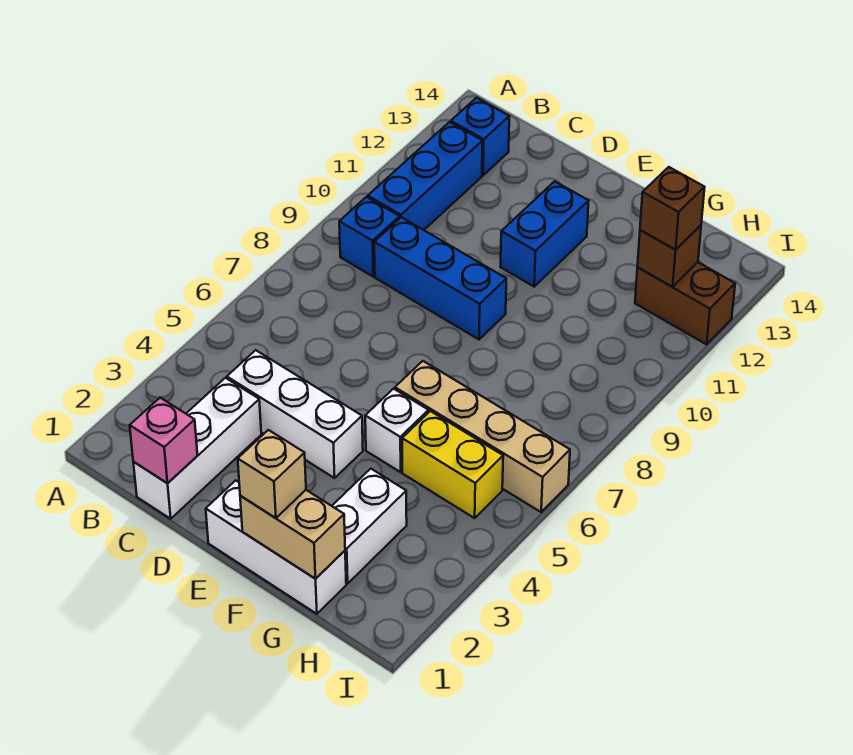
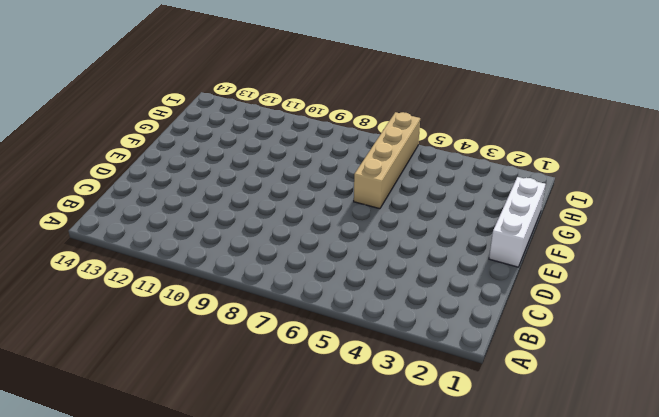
none -> blue 1x1 brick [339,197,400,276]
none -> blue 1x3 brick [368,122,483,230]
none -> blue 1x1 brick [451,98,509,175]

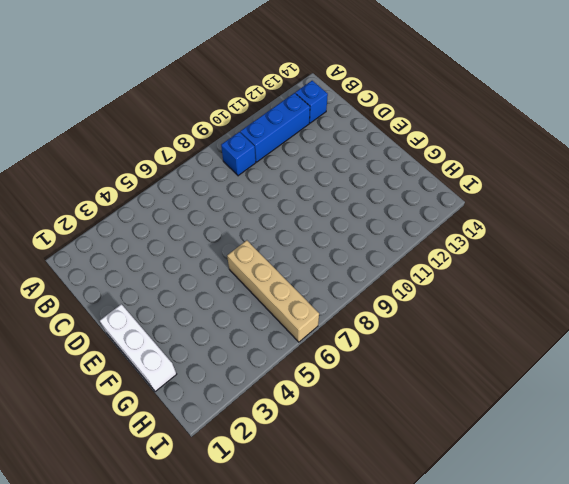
none -> white 1x3 brick [133,378,261,519]
none -> white 1x3 brick [227,350,363,478]
none -> blue 1x3 brick [374,217,506,339]

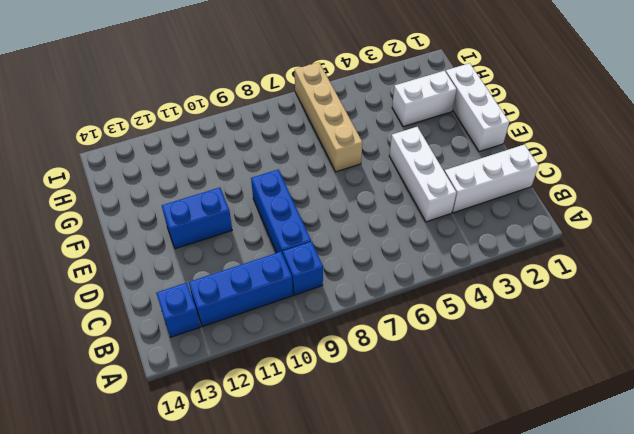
none -> white 1x1 brick [365,389,429,472]
none -> yellow 1x2 brick [402,411,503,518]
none -> brown 1x2 brick [635,262,735,344]

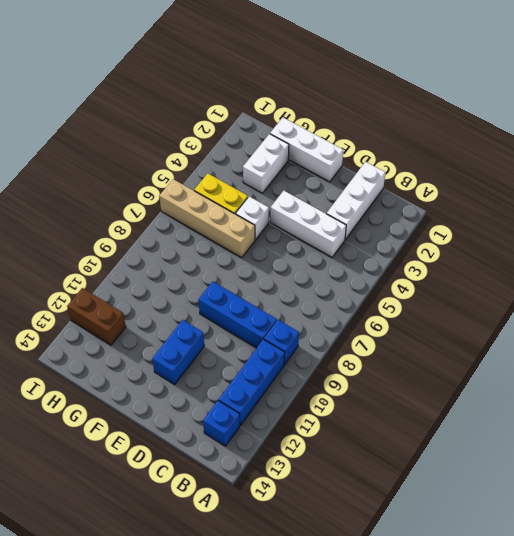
none -> pink 1x1 brick [130,398,198,483]
none -> tan 1x2 brick [240,490,345,579]
none -> brown 1x1 brick [637,225,701,287]

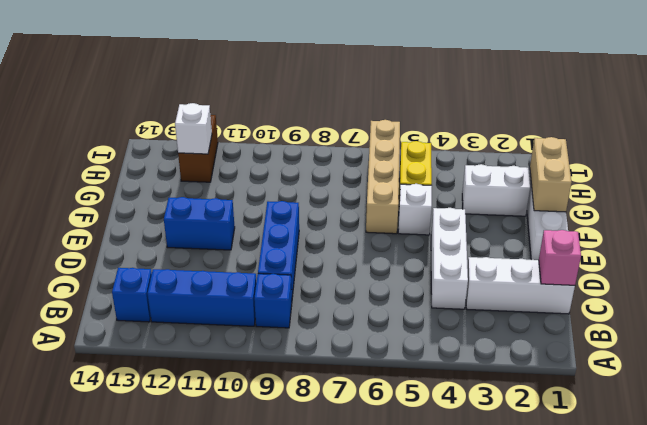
white 1x1 brick [175,103,212,154] -> brown 1x1 brick [637,225,701,287]
none -> tan 1x1 brick [238,430,306,518]
none -> brown 1x1 brick [640,167,705,250]

